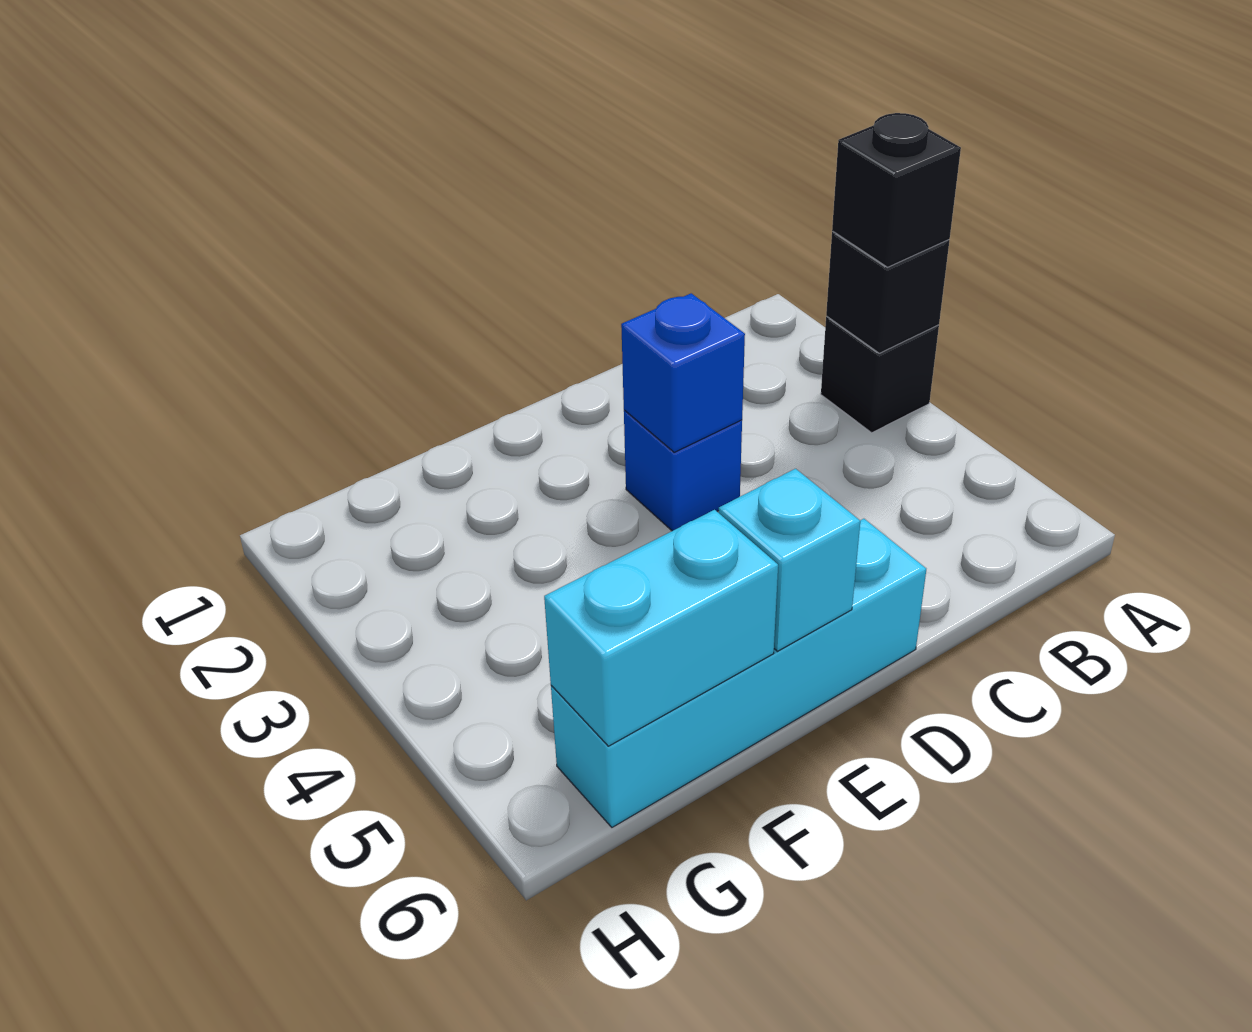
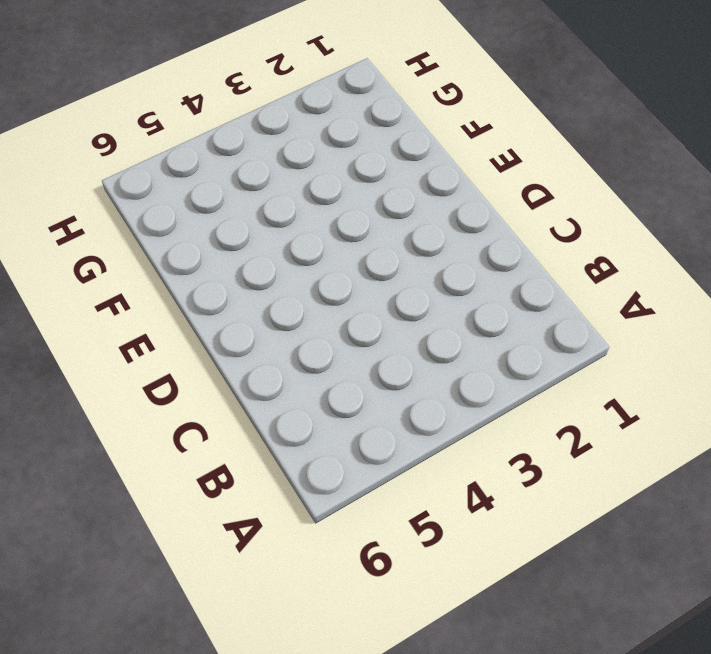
none -> black 1x1 brick [821,317,939,433]
none -> blue 1x1 brick [624,410,742,531]

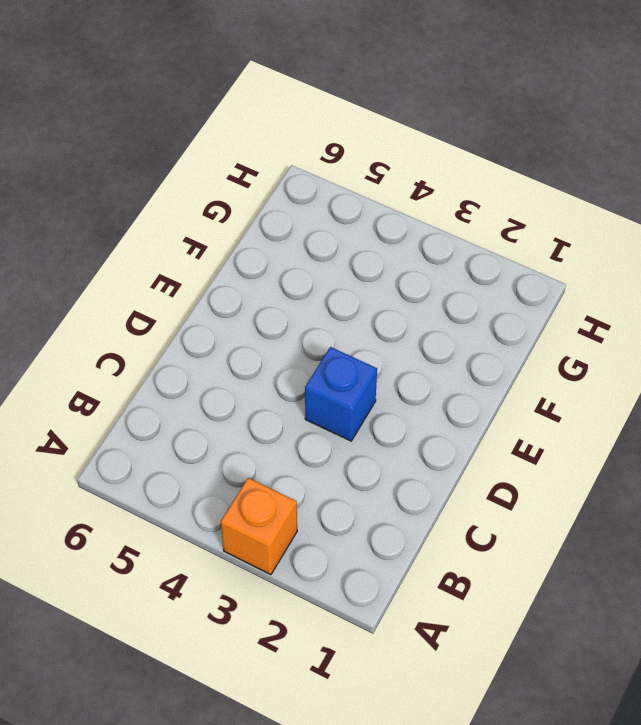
orange 1x1 brick [221,478,297,575] -> black 1x1 brick [821,317,939,433]
none -> cyan 1x4 brick [551,519,926,827]
none -> black 1x1 brick [826,231,949,353]

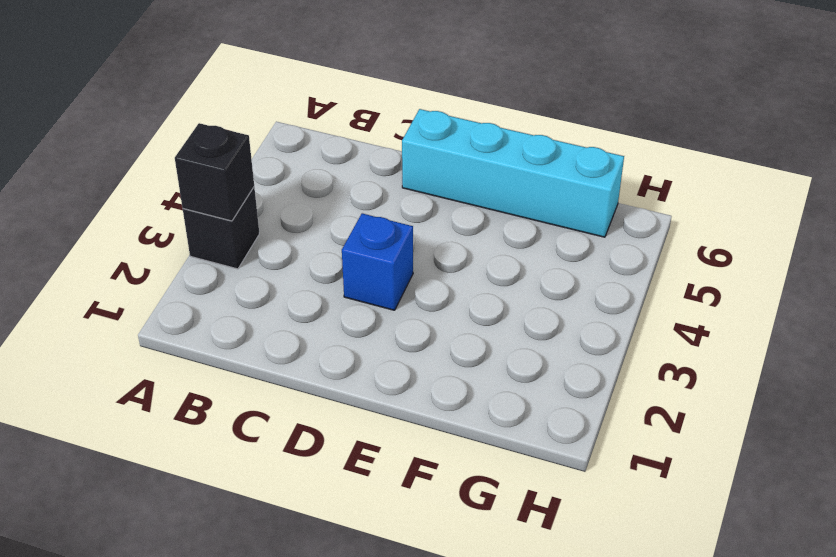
none -> blue 1x1 brick [621,293,745,452]
none -> cyan 1x1 brick [719,469,860,651]

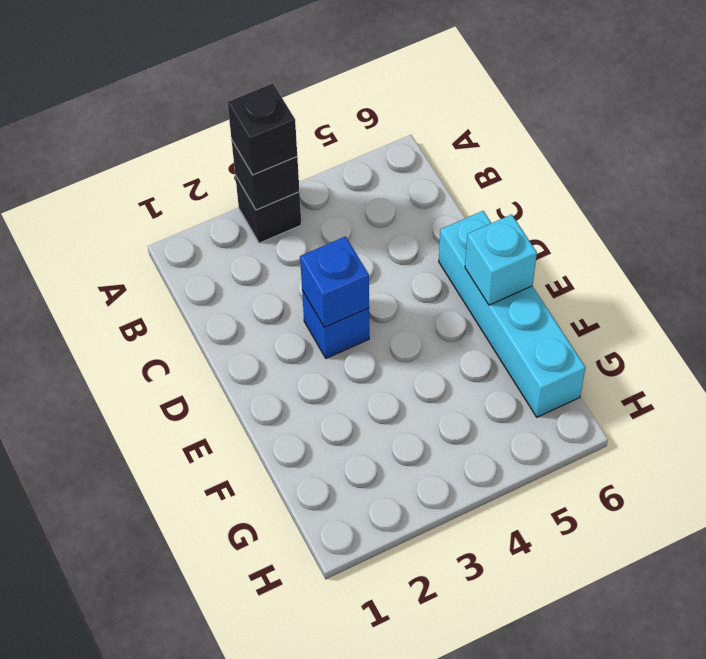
none -> cyan 1x2 brick [544,510,778,746]

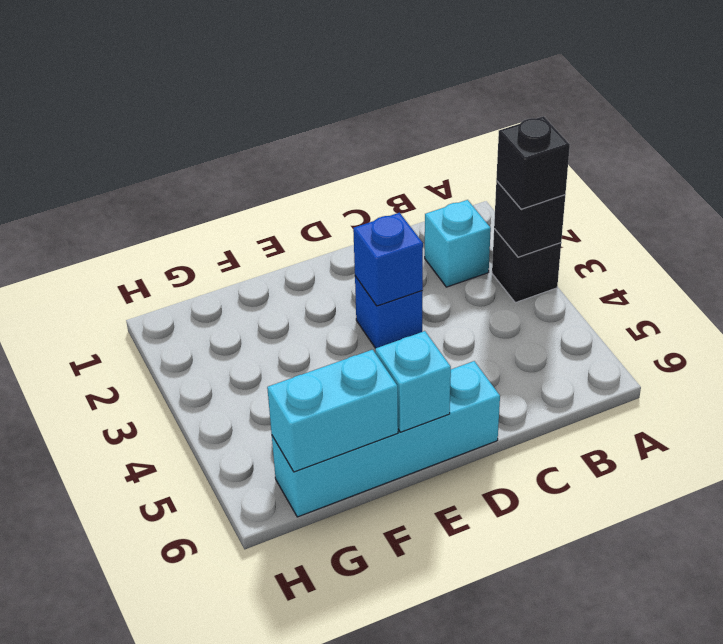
cyan 1x1 brick [425,200,491,287] -> none

